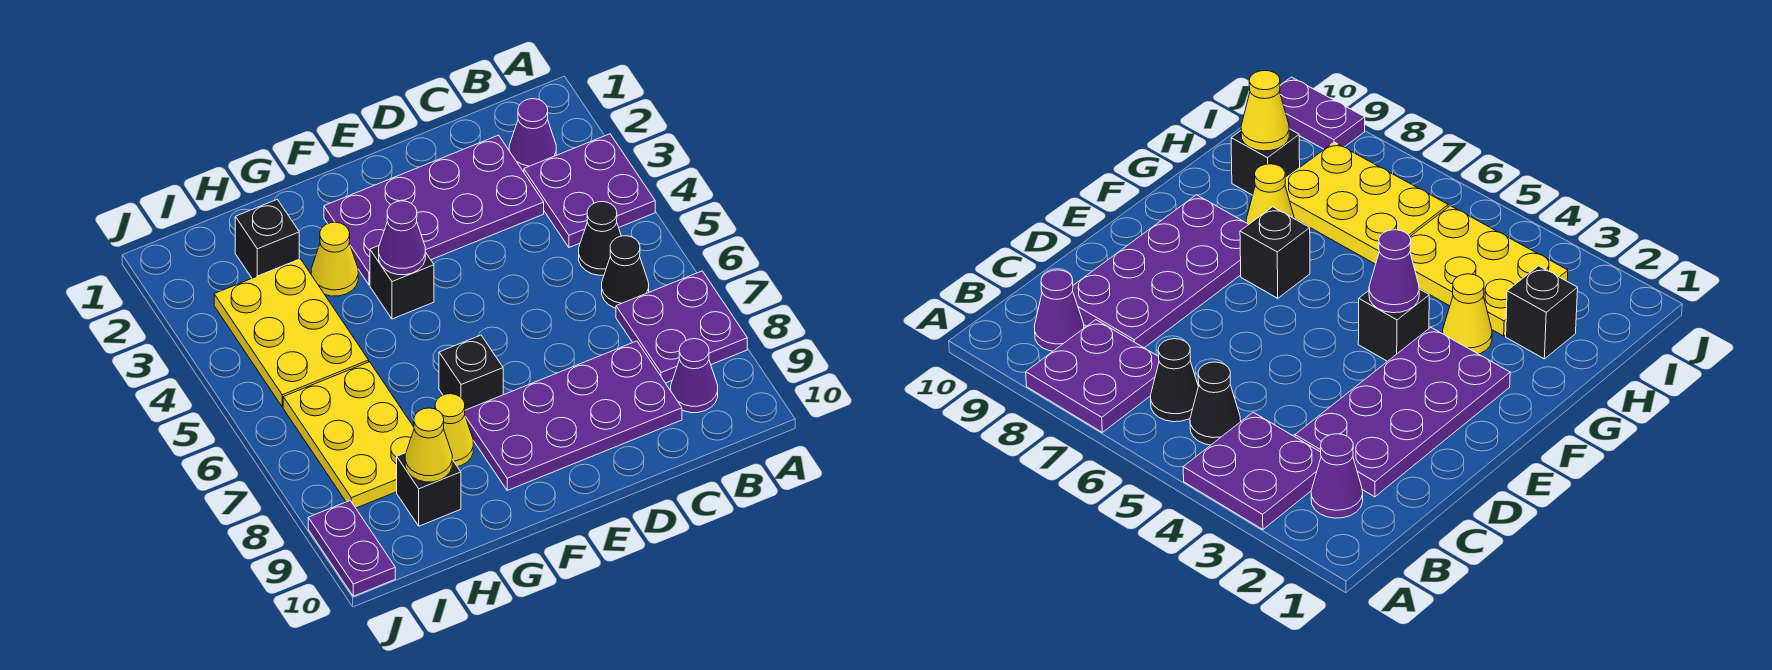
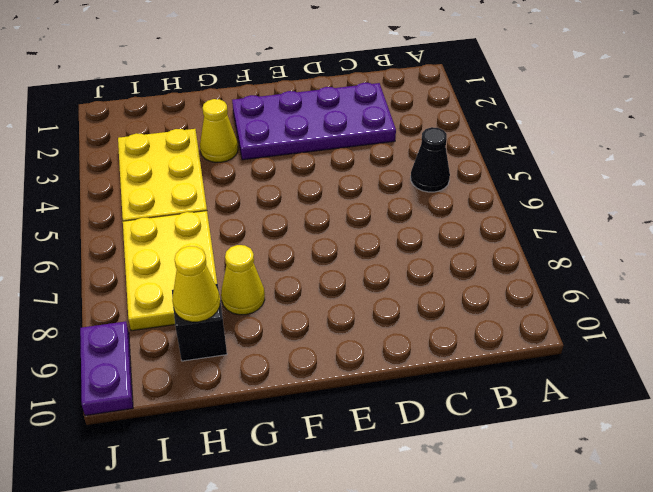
none -> purple 2x2 plate [524,134,655,247]
none -> purple 2x2 plate [616,271,747,383]
none -> purple 1x1 cone [509,99,556,171]

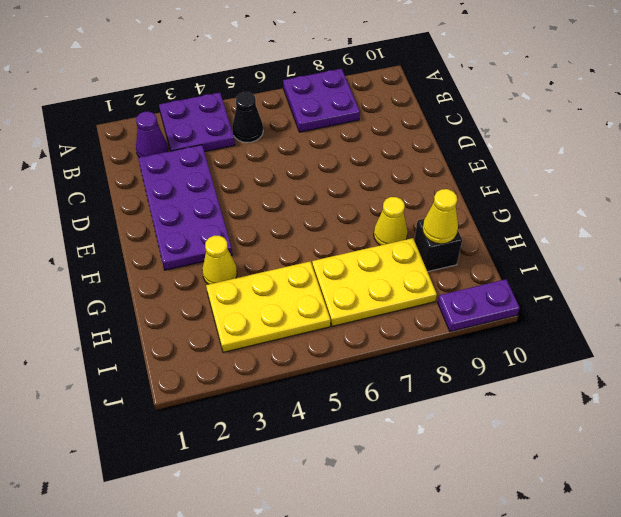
none -> black 1x1 cone [602,236,649,308]
none -> purple 1x1 cone [671,339,718,413]
none -> purple 2x4 plate [465,341,682,490]

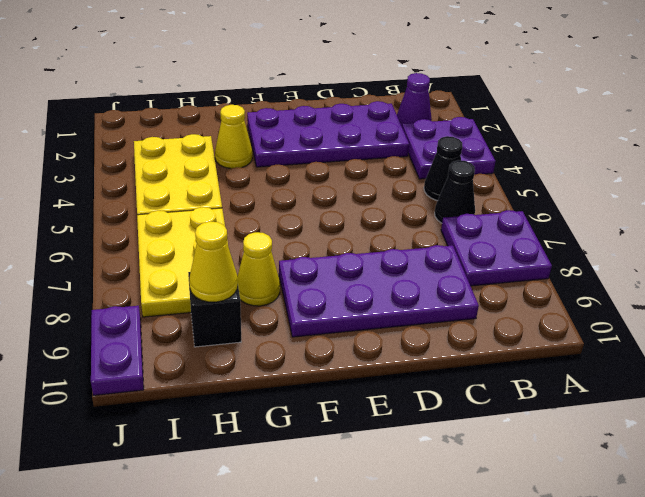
none -> purple 1x1 cone [671,339,718,413]
none -> black 1x1 brick [370,246,434,319]
none -> black 1x1 brick [439,335,503,410]

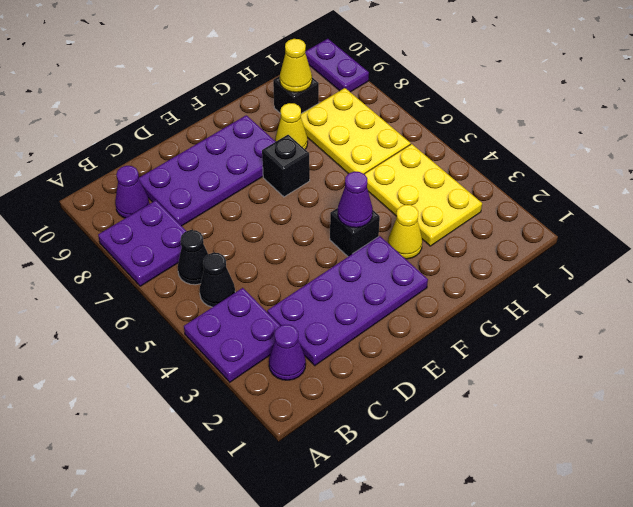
none -> black 1x1 brick [235,199,299,278]

